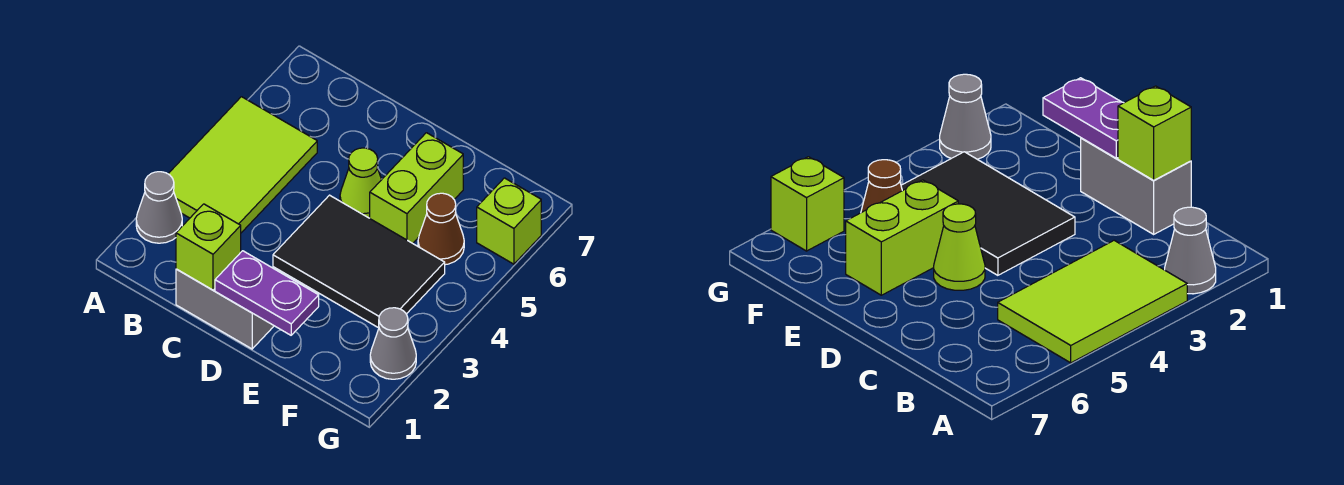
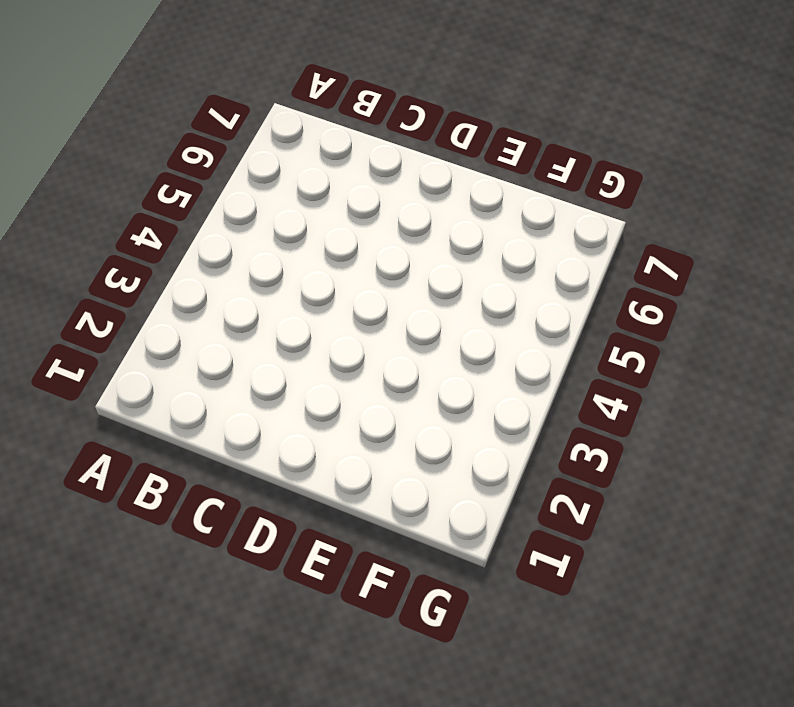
none -> grey 1x1 cone [136,172,182,243]
none -> lime 2x3 tile [168,97,317,233]

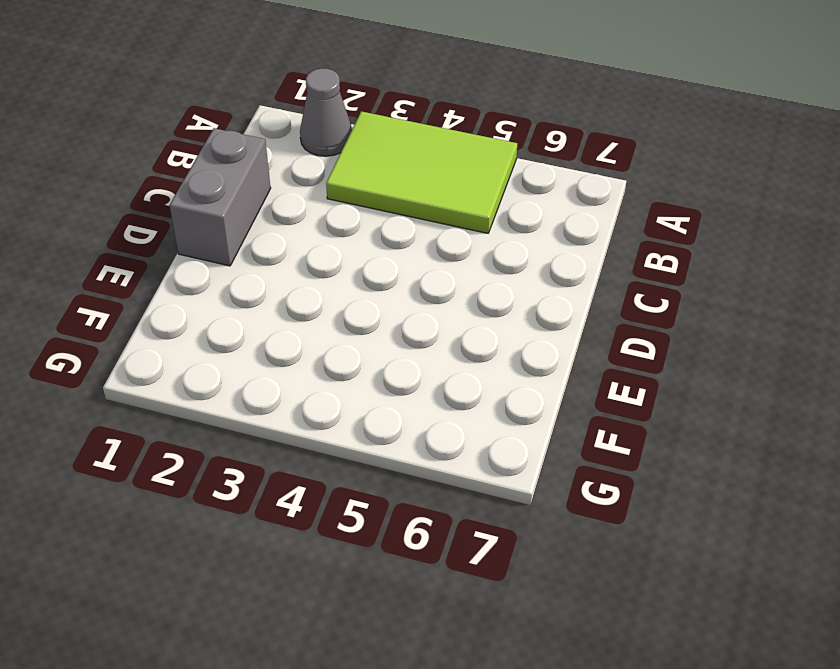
none -> black 2x3 tile [273,195,445,328]
none -> lime 1x1 cone [340,148,382,218]

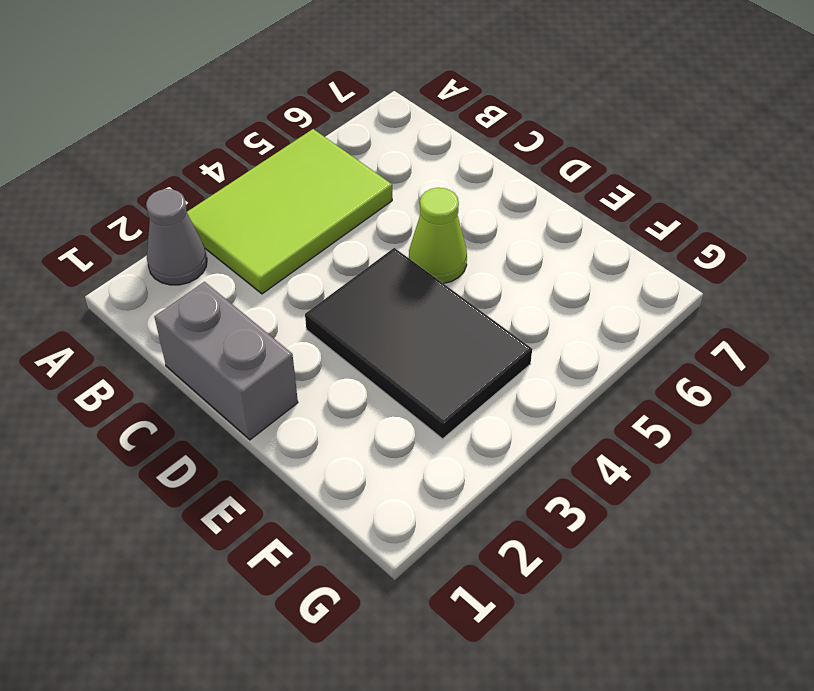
none -> lime 1x2 brick [370,133,463,243]
none -> brown 1x1 cone [418,193,464,265]

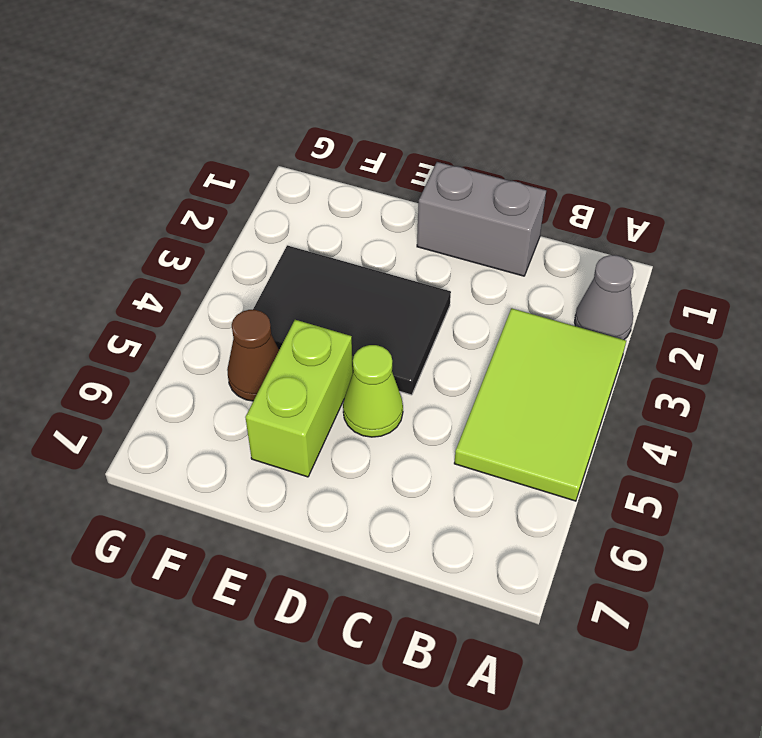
none -> grey 1x1 cone [370,308,416,379]
none -> lime 1x1 brick [477,178,541,264]

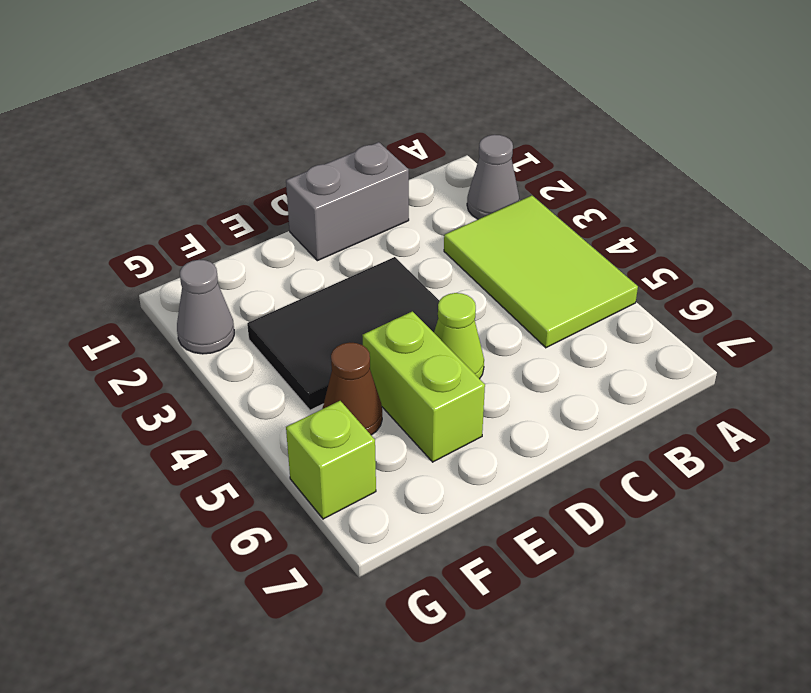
none -> lime 1x1 brick [176,204,241,290]
none -> purple 1x2 plate [215,251,319,335]

